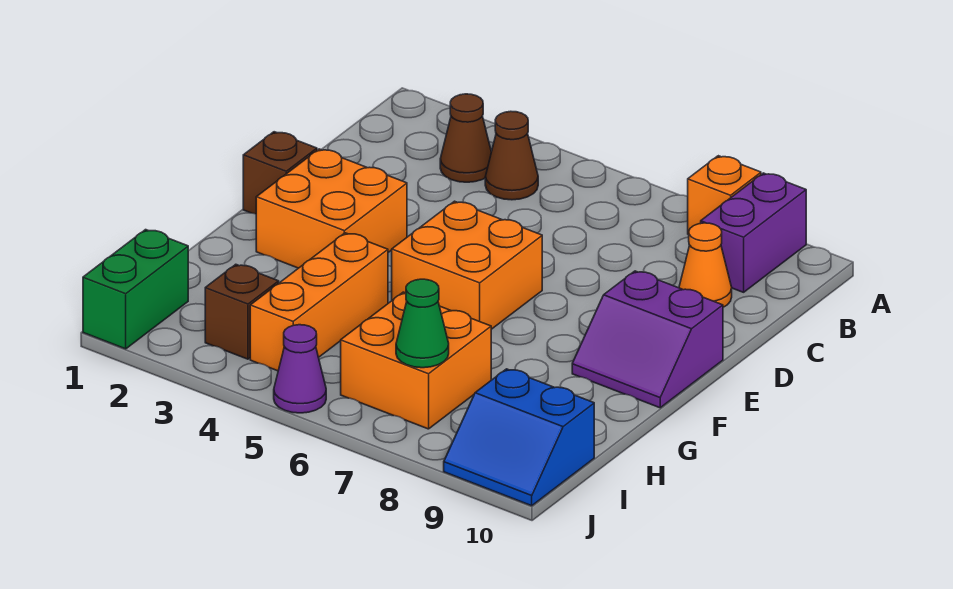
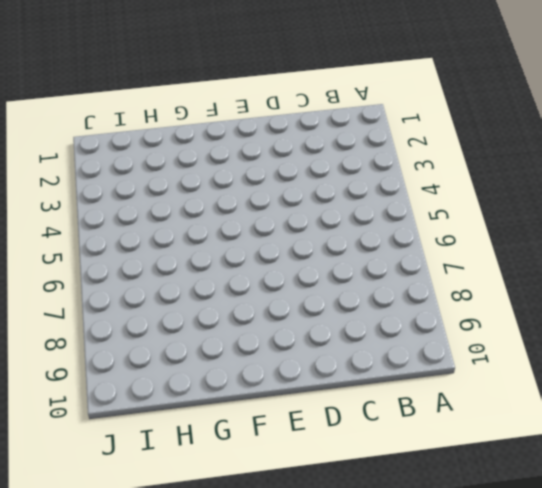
none -> orange 1x1 brick [688,156,761,234]
none -> purple 1x2 brick [701,173,806,292]
none -> brown 1x1 cone [440,94,491,182]

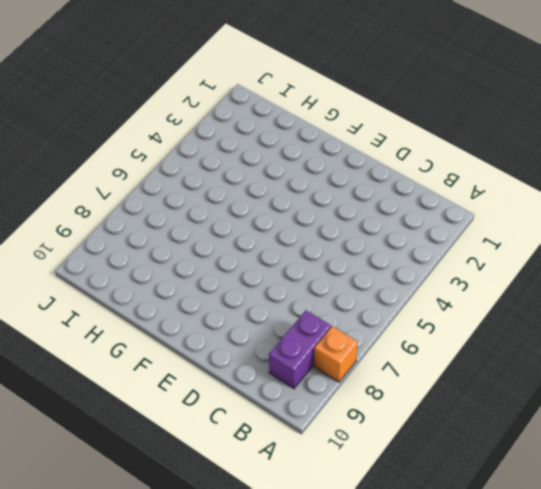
purple 1x2 brick [269,310,331,388] -> purple 1x2 brick turned to [701,173,806,292]
none -> brown 1x1 cone [440,94,491,182]
none -> brown 1x1 cone [485,111,538,200]
none -> orange 1x1 cone [679,223,732,307]

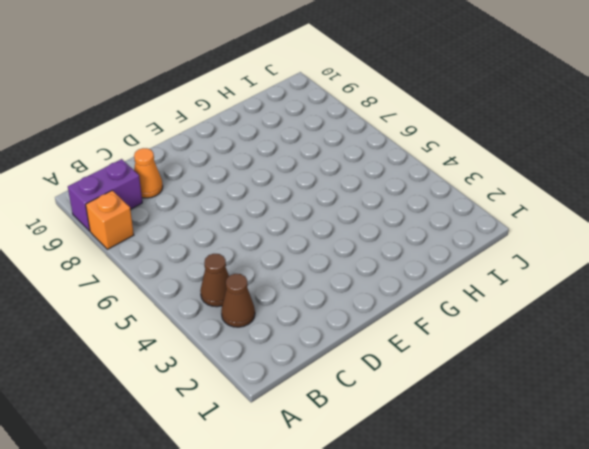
none -> brown 1x1 brick [243,132,317,214]
none -> orange 2x2 brick [256,149,407,268]
none -> orange 2x2 brick [392,201,542,329]

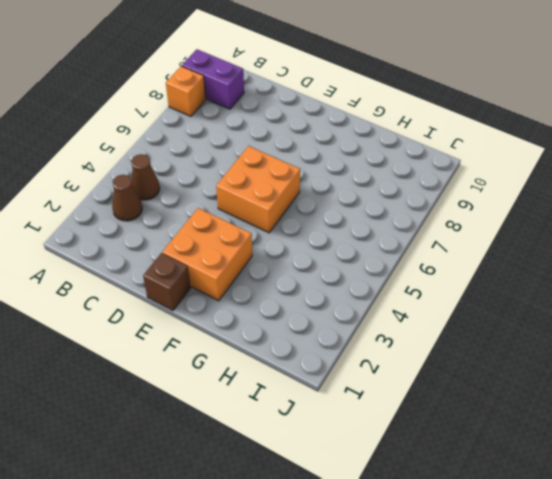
none -> orange 1x1 cone [679,223,732,307]
none -> purple 2x2 slope [572,271,723,408]
none -> orange 1x3 brick [250,233,388,371]

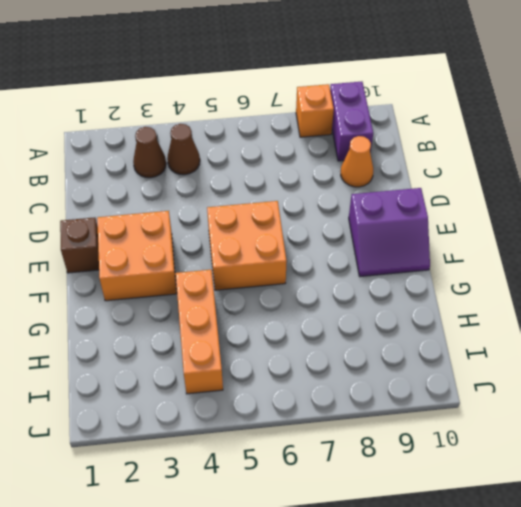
none -> orange 2x2 brick [341,292,491,429]
none -> green 1x2 brick [83,230,188,349]
none -> brown 1x1 brick [205,264,279,359]

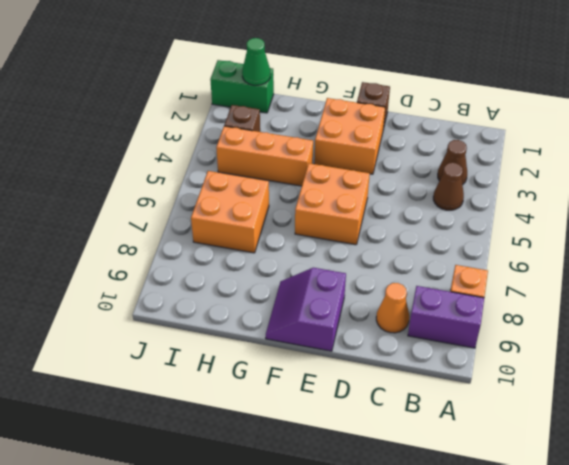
green 1x1 cone [242,38,270,85] -> green 1x1 cone moved to [396,279,449,368]
none -> blue 2x2 slope [444,369,594,506]
none -> purple 1x1 cone [274,325,326,413]

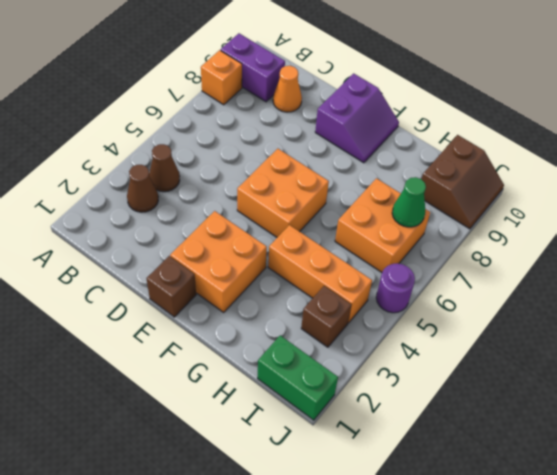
brown 2x2 slope [422,135,504,229] -> blue 2x2 slope [444,369,594,506]
purple 1x1 round brick [376,263,415,313] -> purple 1x1 cone [274,325,326,413]

